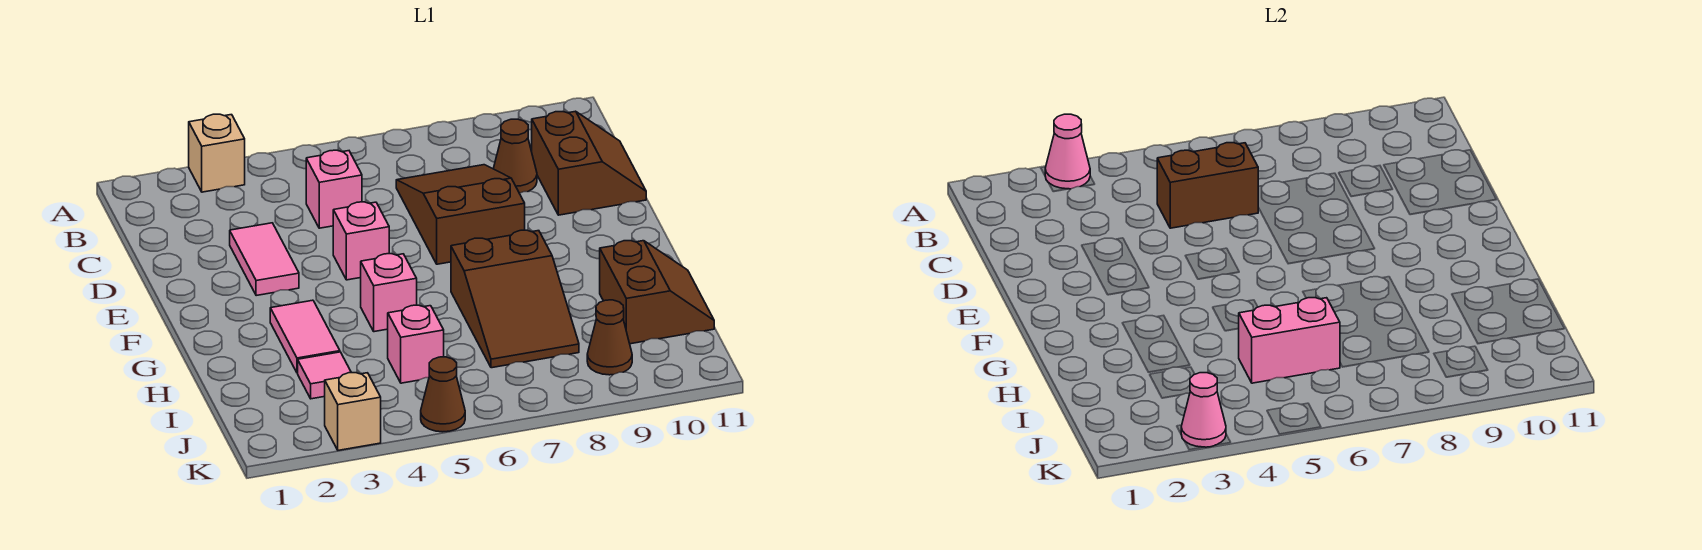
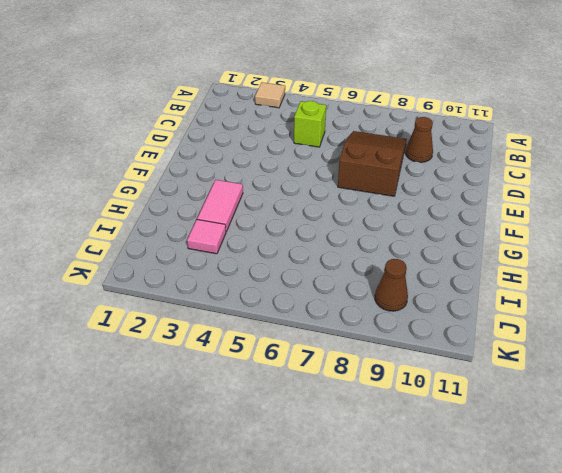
tan 1x1 tile [255,82,285,108] -> tan 1x1 brick [189,114,245,192]
lime 1x1 brick [294,101,326,147] -> pink 1x1 brick [306,150,362,228]
none -> brown 2x2 slope [532,111,646,215]
none -> pink 1x2 tile [230,223,299,296]
none -> pink 1x1 brick [333,202,389,280]

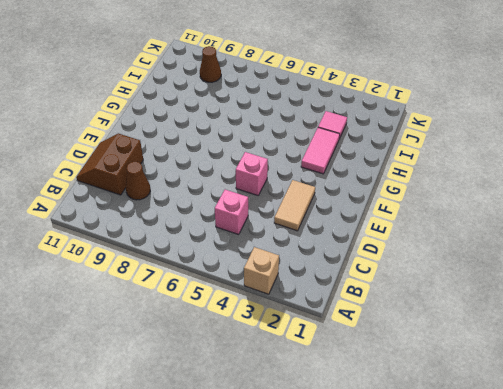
tan 1x2 tile [274,180,315,231] -> pink 1x2 tile [230,223,299,296]
none -> brown 2x3 slope [396,165,525,264]
none -> pink 1x1 brick [361,254,417,332]
none -> brown 2x3 slope [451,230,579,368]

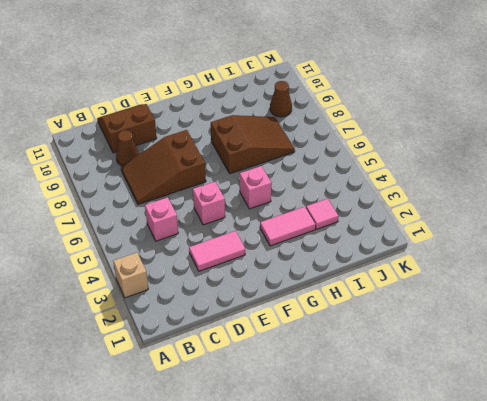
none -> brown 2x2 slope [600,241,714,344]
none -> pink 1x1 brick [388,305,444,383]
none -> tan 1x1 brick [325,373,381,450]

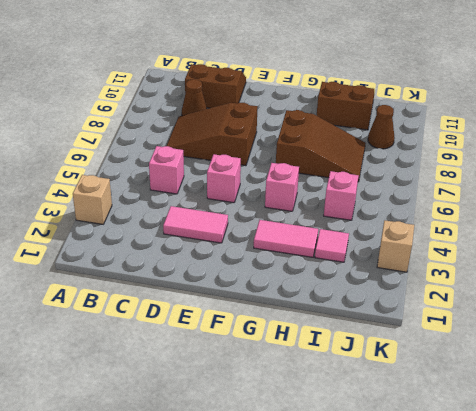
none -> brown 1x1 cone [421,357,465,432]
none -> pink 1x1 cone [1045,114,1090,189]
none -> brown 1x2 brick [1157,143,1258,228]

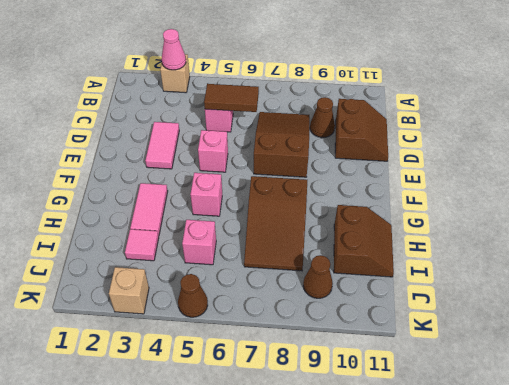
brown 1x2 tile [204,84,259,112] -> brown 1x2 brick [1157,143,1258,228]
none -> pink 1x2 brick [1239,298,1340,383]
none -> pink 1x1 cone [1181,373,1226,447]

